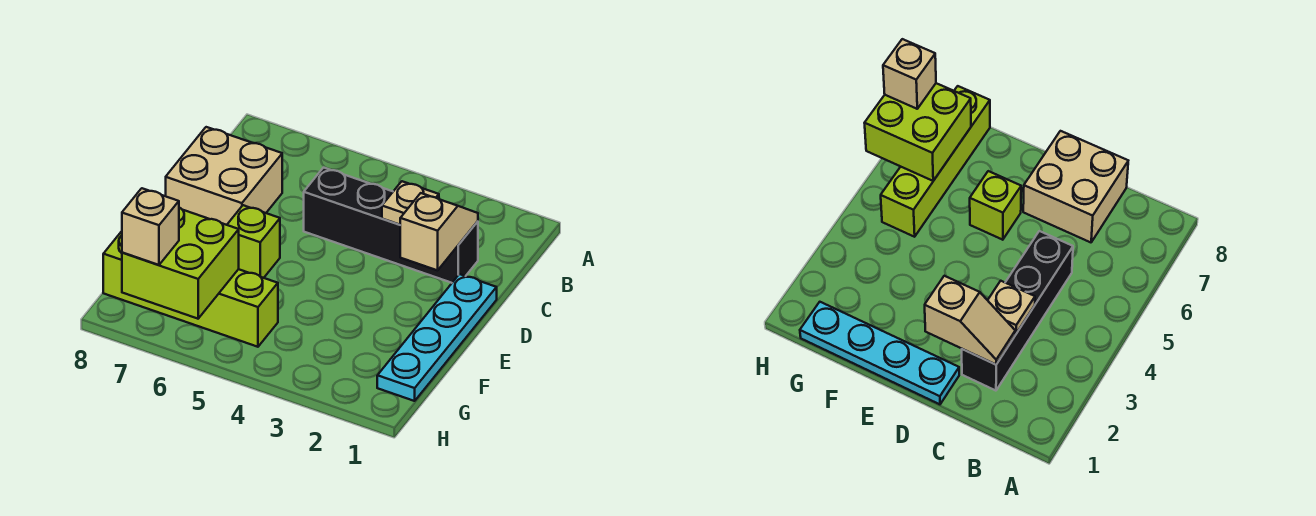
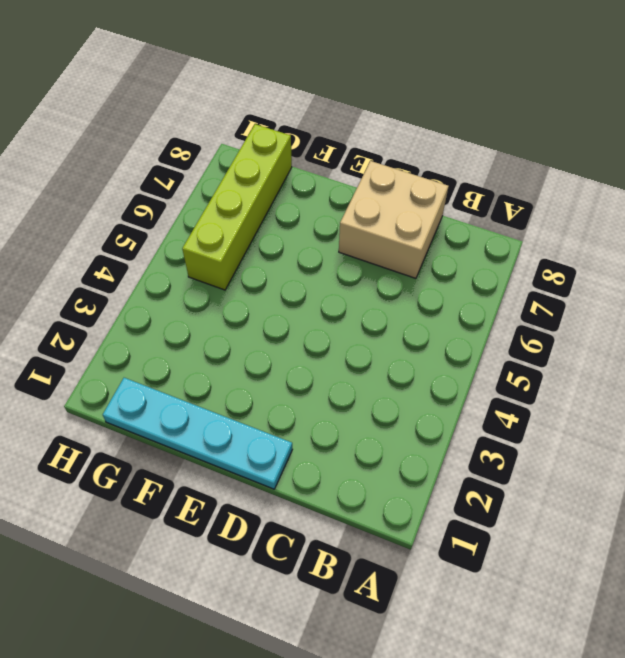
none -> black 1x4 brick [304,168,478,283]
none -> lime 1x1 brick [227,205,280,278]

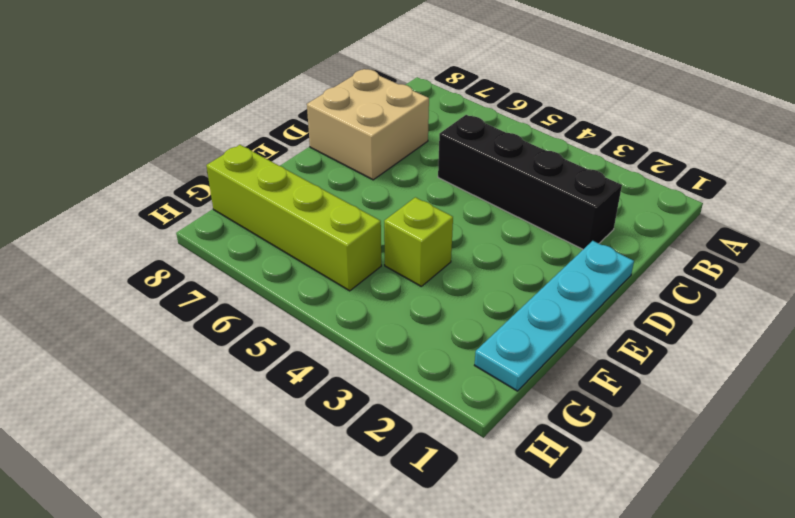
lime 1x1 brick [384,197,453,286] -> lime 1x1 brick moved to [227,205,280,278]
none -> tan 1x2 slope [400,193,478,270]
none -> tan 1x1 plate [382,181,439,225]

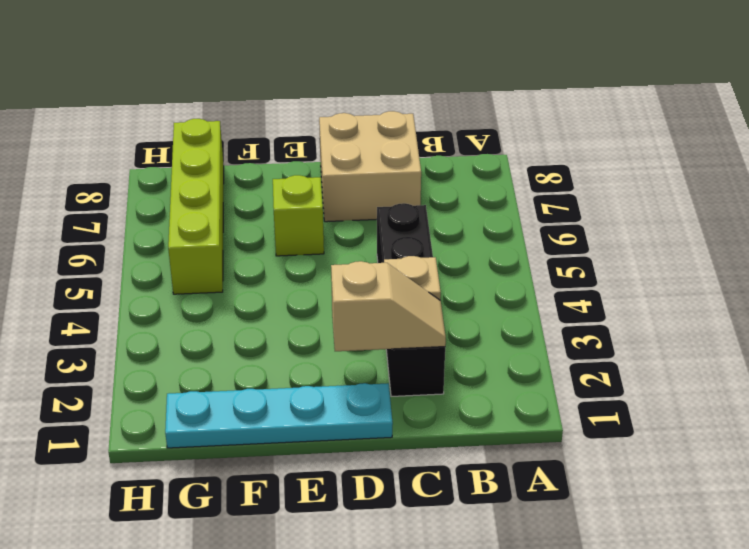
none -> lime 2x2 brick [122,208,239,319]
none -> tan 1x1 brick [122,188,179,265]

